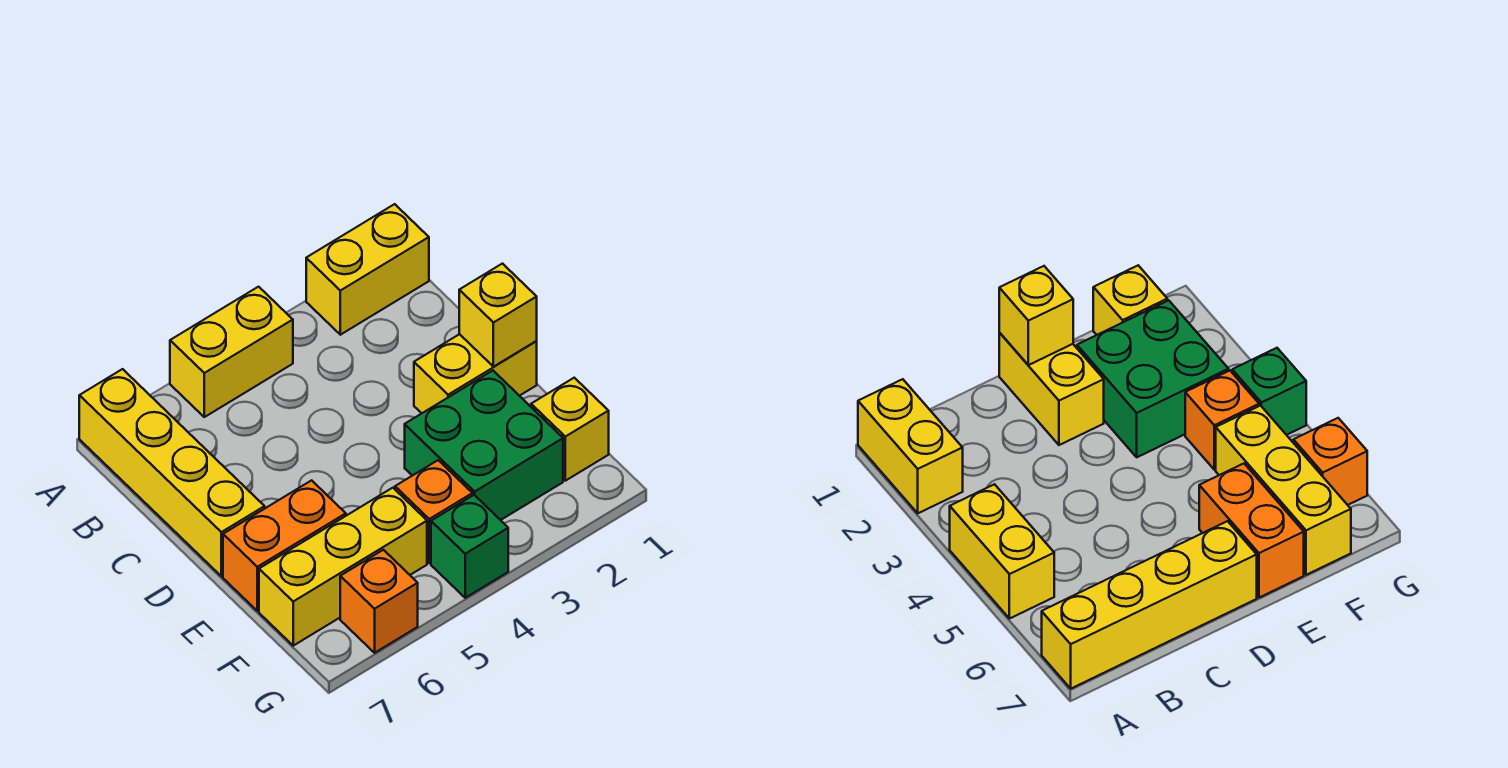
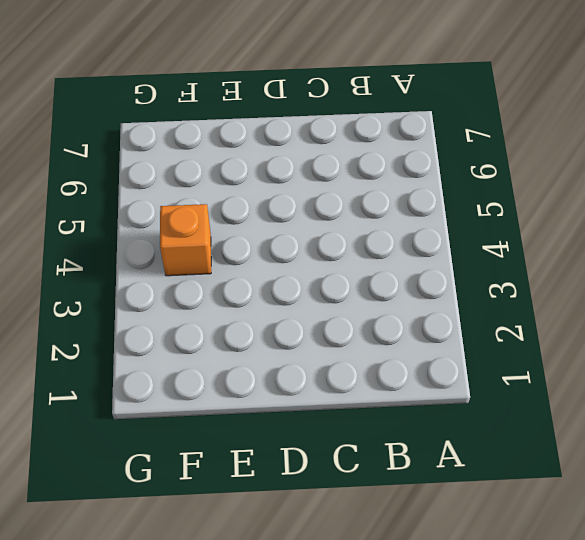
none -> yellow 1x2 brick [306,204,429,335]
none -> yellow 1x2 brick [170,287,293,417]
none -> yellow 1x4 brick [79,369,265,576]

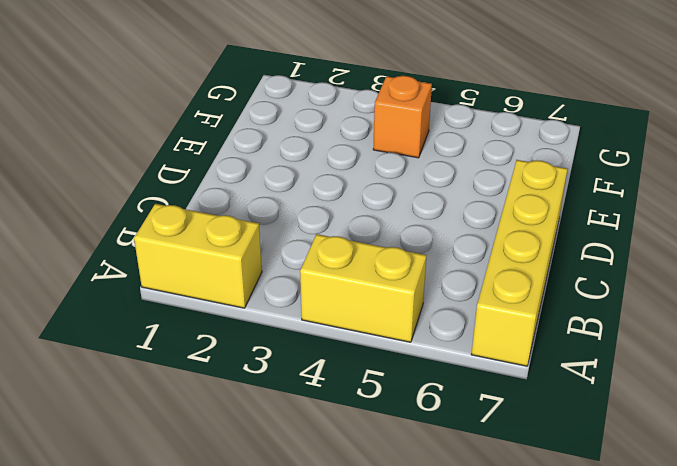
none -> yellow 1x2 brick [414,334,537,413]
none -> green 2x2 brick [405,371,563,520]
none -> orange 1x2 brick [223,480,346,611]

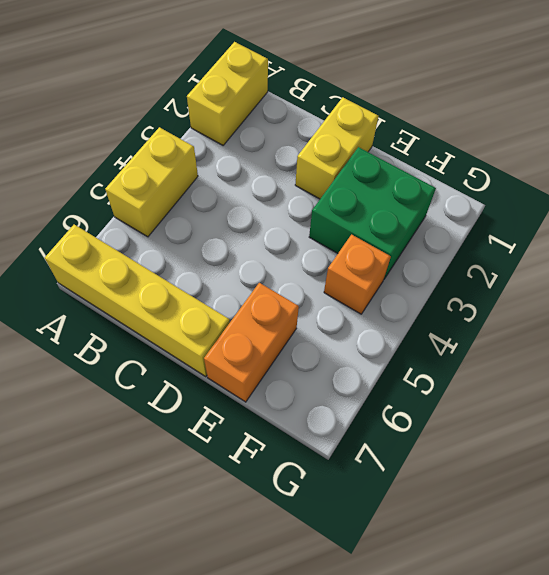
none -> yellow 1x1 brick [531,378,609,481]
none -> yellow 1x3 brick [259,488,427,646]
none -> green 1x1 brick [431,495,508,598]

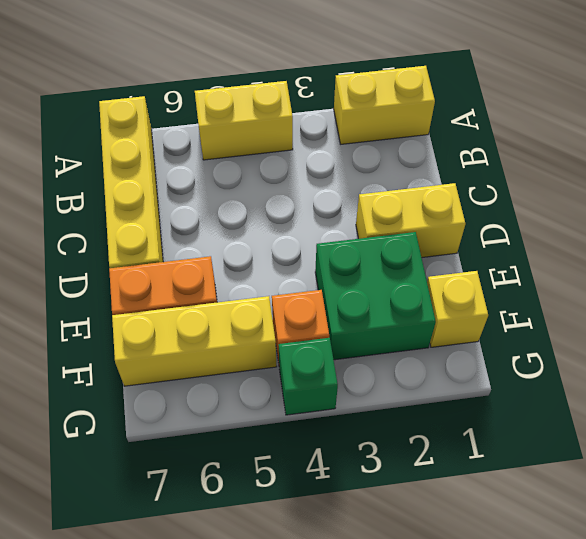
none -> orange 1x1 brick [340,550,418,653]
none -> yellow 1x1 brick [459,264,537,367]

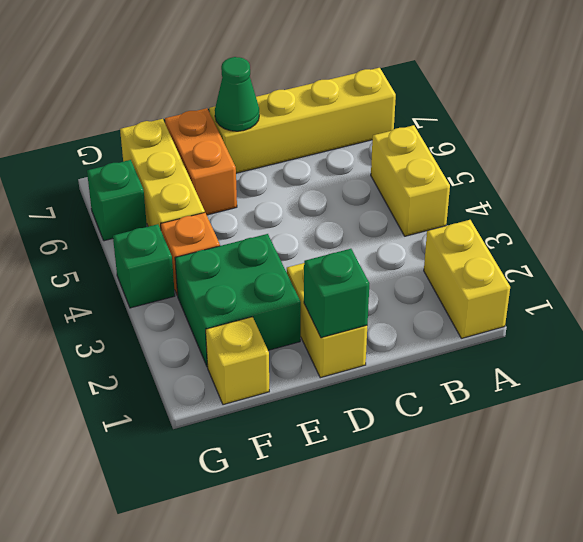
green 1x1 brick [304,249,369,338] -> yellow 1x1 brick [459,264,537,367]
green 1x1 cone [215,57,259,131] -> none
green 1x1 brick [87,160,147,241] -> orange 1x1 brick [340,550,418,653]

